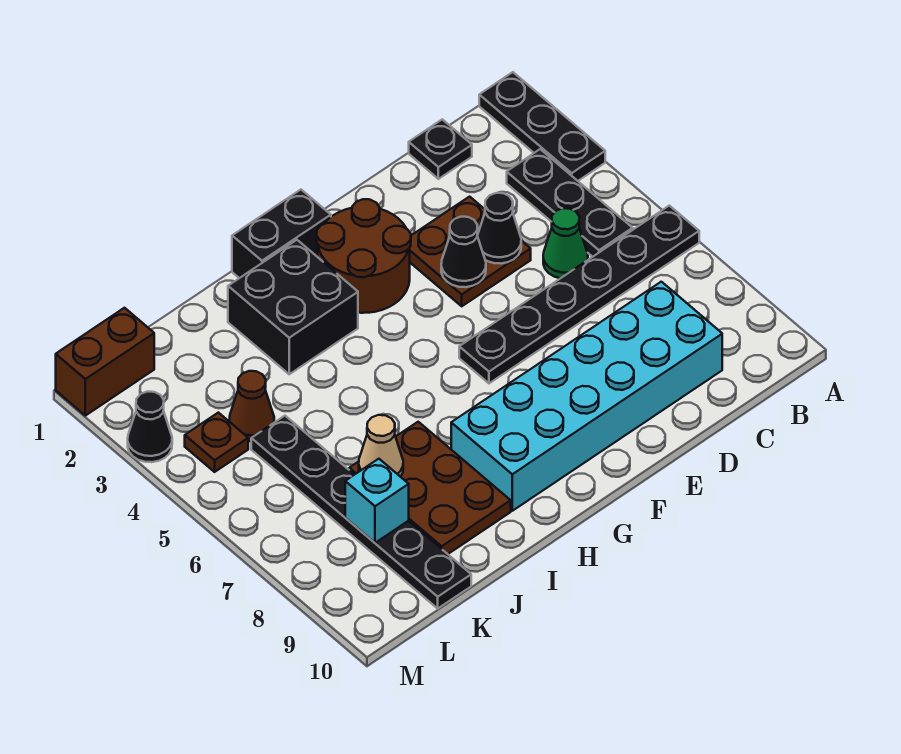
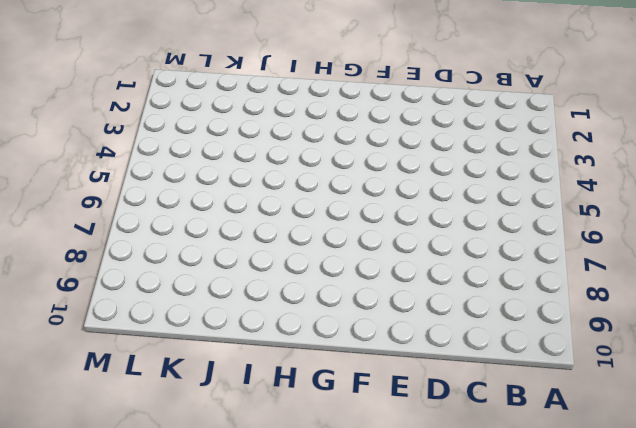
none -> black 1x3 plate [479,72,605,181]
none -> black 1x6 plate [459,206,699,383]
none -> black 1x3 plate [507,149,633,257]

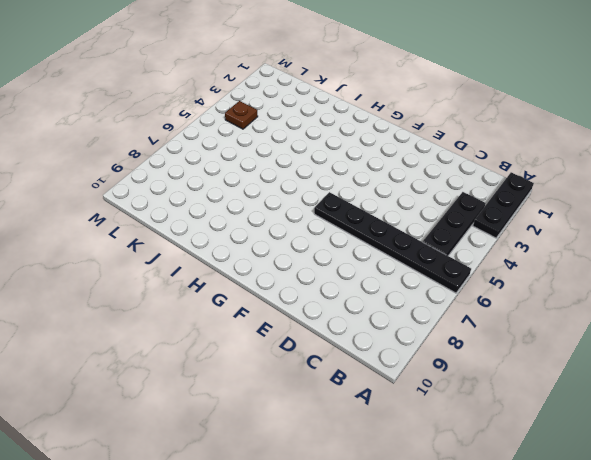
none -> black 1x1 plate [409,119,472,179]
none -> green 1x1 cone [543,208,588,278]
none -> cyan 2x6 brick [451,282,722,511]

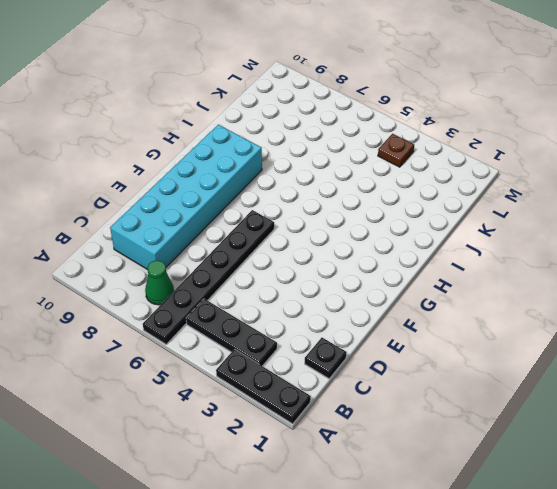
green 1x1 cone [145,261,174,305] -> green 1x1 cone moved to [543,208,588,278]
none -> brown 2x2 plate [410,197,531,306]
none -> brown 2x2 round brick [317,199,411,313]
none -> black 1x2 brick [232,190,331,278]

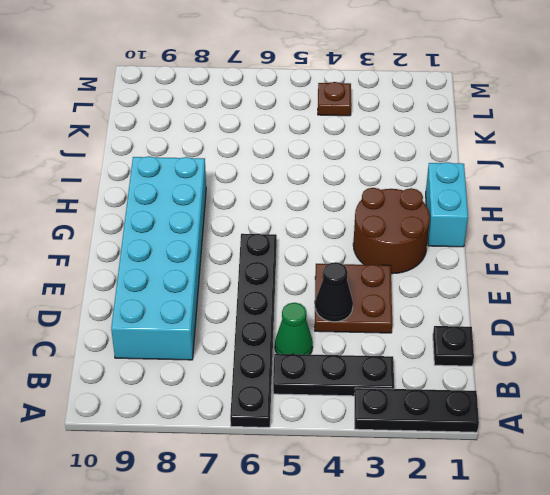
cyan 1x2 brick [426,162,468,247] -> black 1x2 brick [232,190,331,278]
none -> black 2x2 brick [228,240,358,374]
none -> brown 2x3 plate [349,422,511,554]
none -> brown 1x1 cone [229,371,274,441]

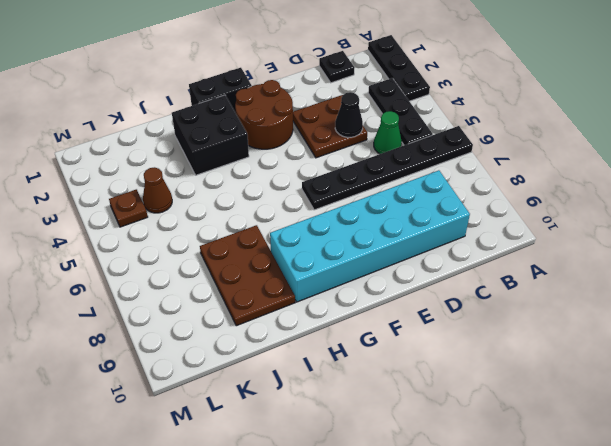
none -> black 1x6 plate [251,416,471,608]
none -> brown 1x2 brick [56,308,154,416]
none -> black 1x1 cone [128,392,172,462]

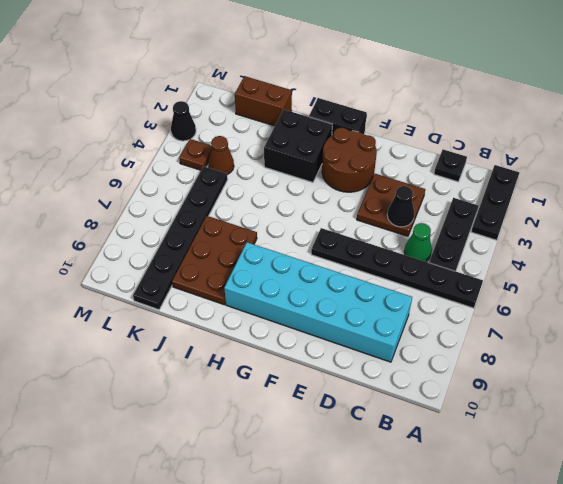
brown 1x2 brick [235,76,292,126] -> brown 1x2 brick moved to [56,308,154,416]
none -> black 1x1 cone [441,217,486,287]
none -> tan 1x1 cone [359,415,403,477]
none -> cyan 1x1 brick [345,459,409,543]

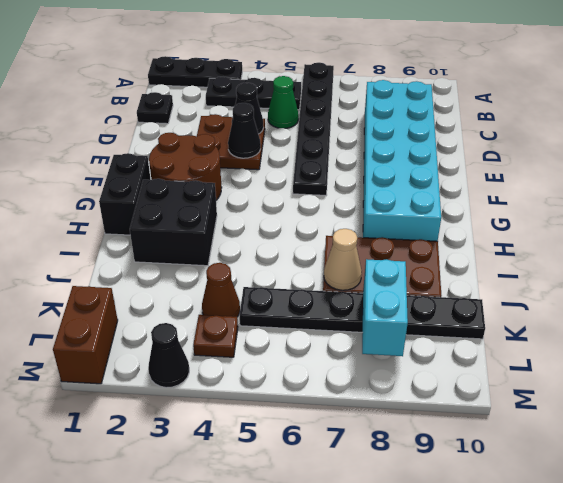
cyan 1x2 brick [362,259,408,356] -> cyan 1x1 brick [345,459,409,543]

